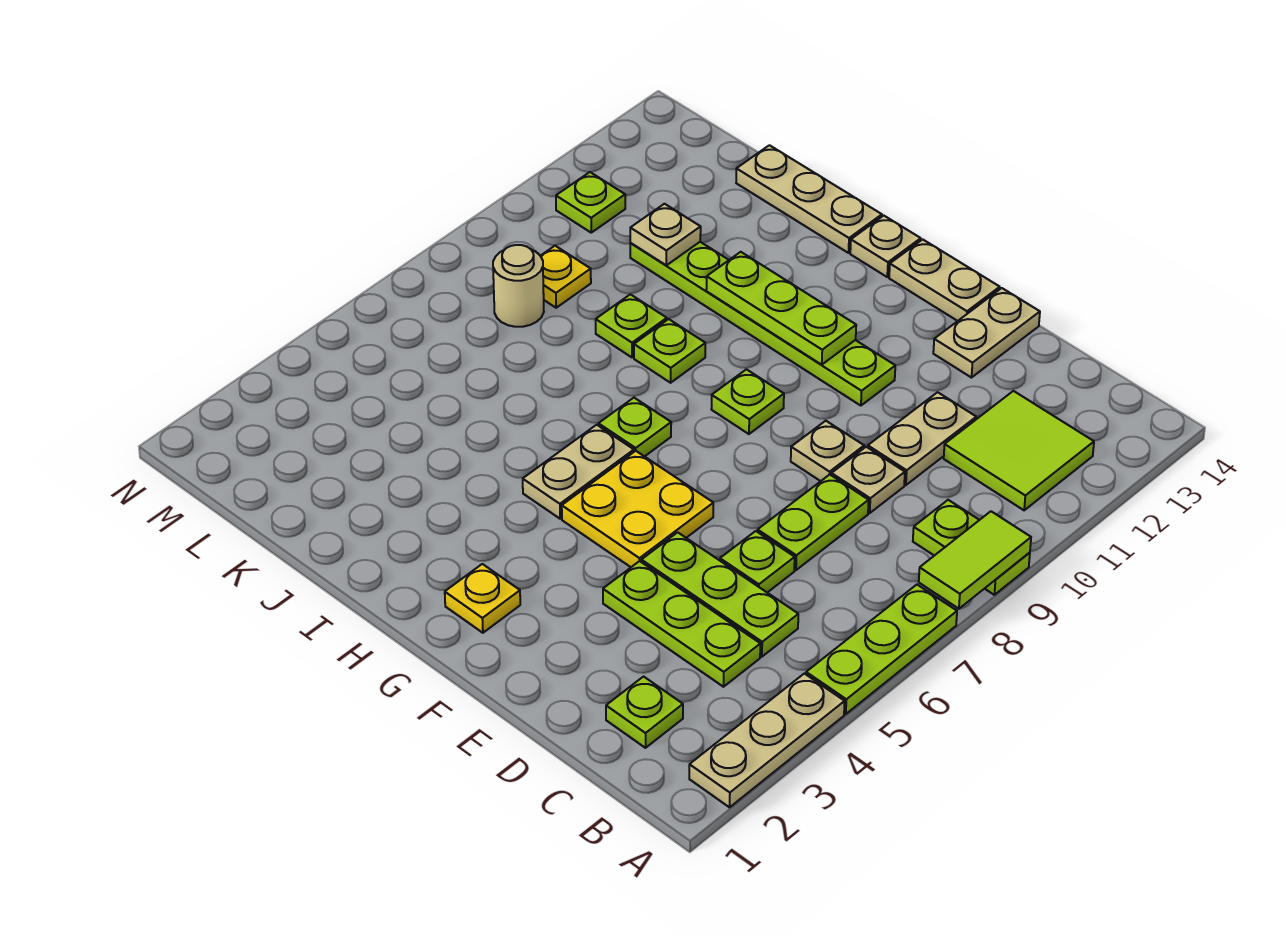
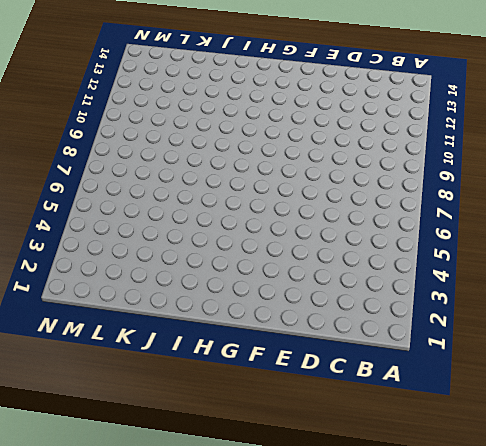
none -> tan 1x3 plate [689,674,845,807]
none -> lime 1x3 plate [806,585,957,714]
none -> lime 1x2 plate [913,500,1030,595]
none -> lime 2x2 tile [944,391,1094,510]

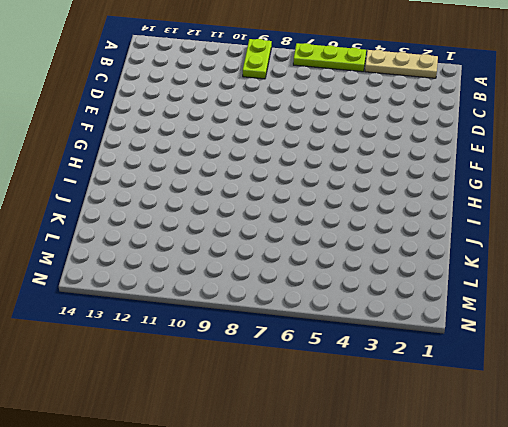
none -> lime 2x2 tile [944,391,1094,510]
none -> lime 1x1 plate [606,677,683,748]
none -> lime 1x3 plate [603,561,760,687]
none -> lime 1x3 plate [641,532,798,657]

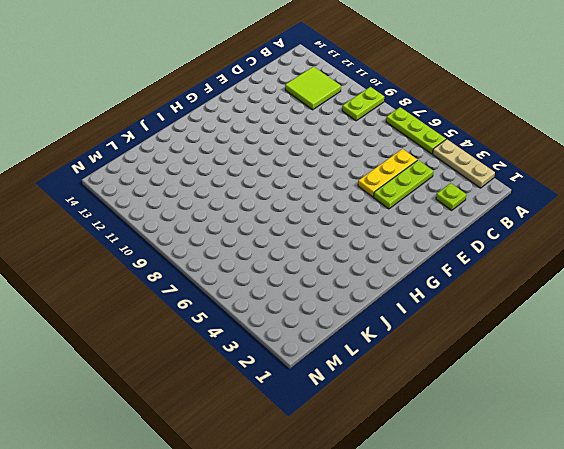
yellow 1x3 plate [358,149,417,197] -> lime 1x3 plate [641,532,798,657]
none -> lime 1x1 plate [720,531,795,592]
none -> lime 1x2 plate [758,475,869,570]
none -> tan 1x1 plate [831,447,905,513]
none -> tan 1x2 plate [868,392,976,485]

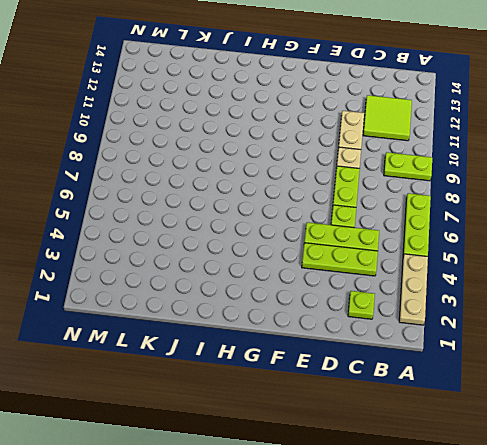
none -> tan 1x1 plate [791,421,864,481]
none -> tan 1x2 plate [933,288,1040,378]
none -> yellow 2x2 plate [562,451,713,567]
none -> lime 1x6 plate [630,242,895,406]

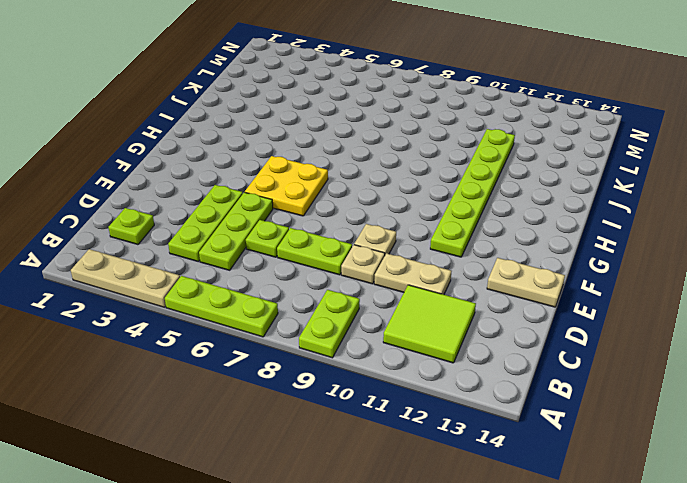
none -> tan 1x2 plate [889,239,1000,321]
none -> yellow 1x1 plate [445,564,520,633]
none -> lime 1x1 plate [711,369,784,434]
none -> tan 1x2 plate [523,425,634,519]

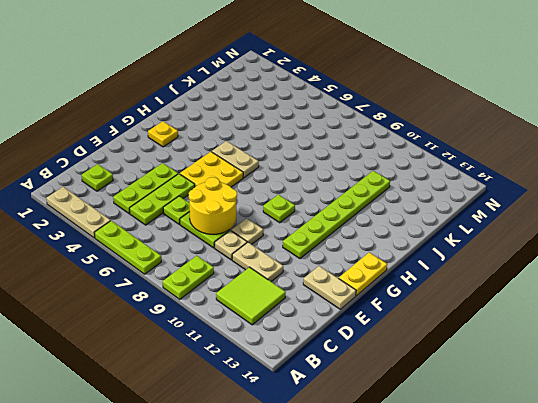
yellow 2x2 round brick [189,177,237,234] -> none
yellow 1x2 plate [339,252,387,296] -> tan 1x2 plate [889,239,1000,321]
none -> lime 1x1 plate [598,398,671,457]
none -> tan 1x1 plate [850,216,921,277]
none -> lime 1x1 plate [634,319,705,383]
none -> tan 1x3 plate [736,145,882,253]

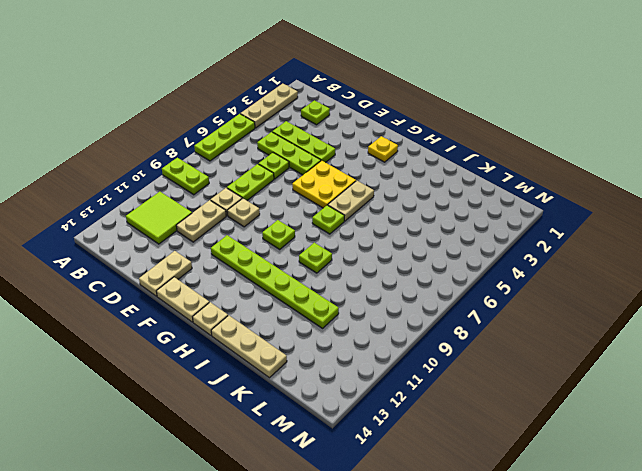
none -> lime 1x1 plate [596,294,667,357]
none -> tan 1x1 round brick [493,245,544,327]
none -> yellow 1x1 plate [541,246,591,308]
none -> lime 1x1 plate [556,172,625,233]

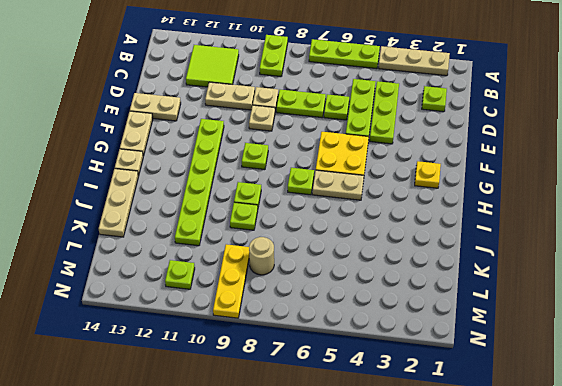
yellow 1x3 plate [213,244,249,318] -> yellow 1x1 plate [541,246,591,308]
none -> lime 1x2 tile [919,511,1031,609]
none -> lime 1x3 plate [706,252,856,365]
none -> tan 1x1 plate [630,204,701,265]

